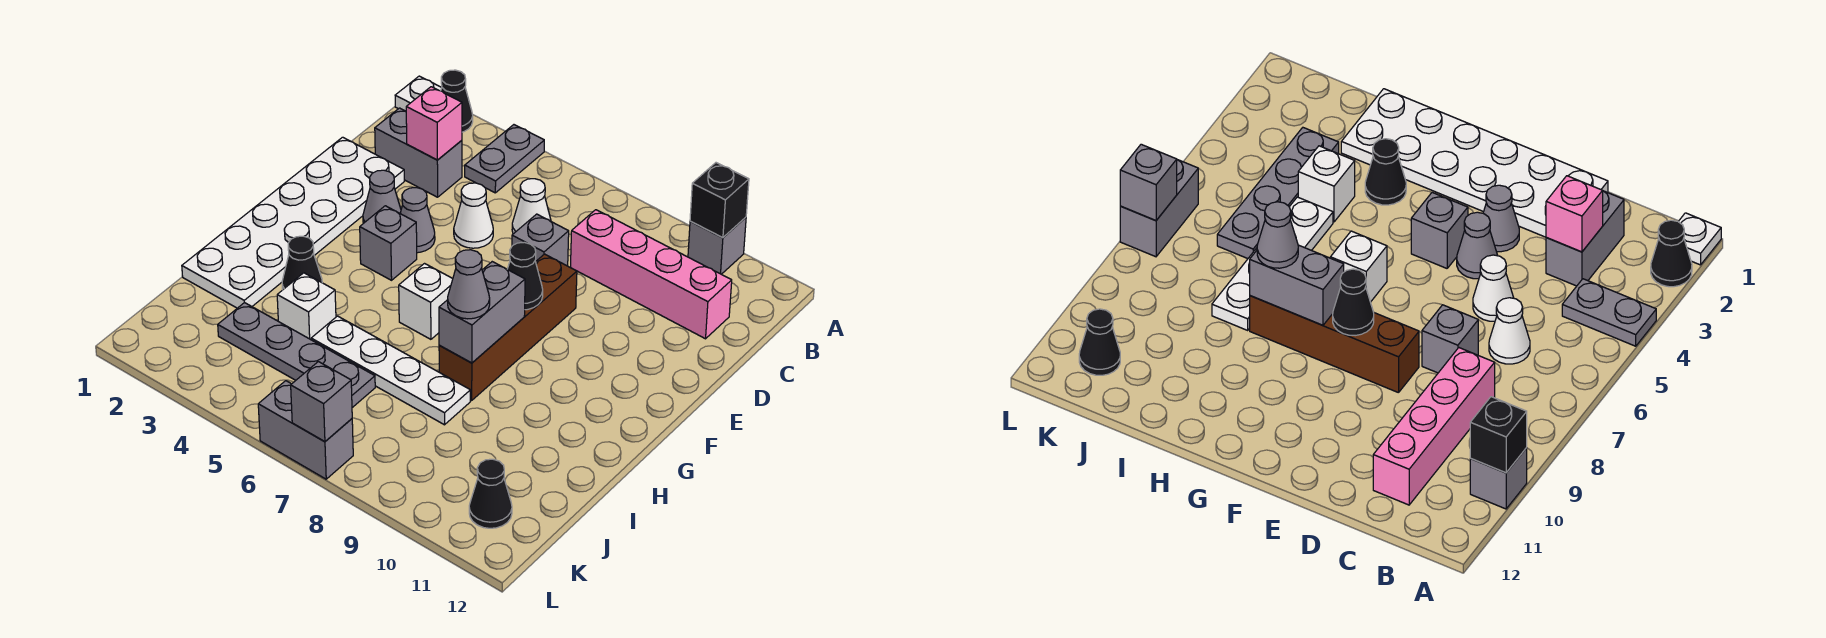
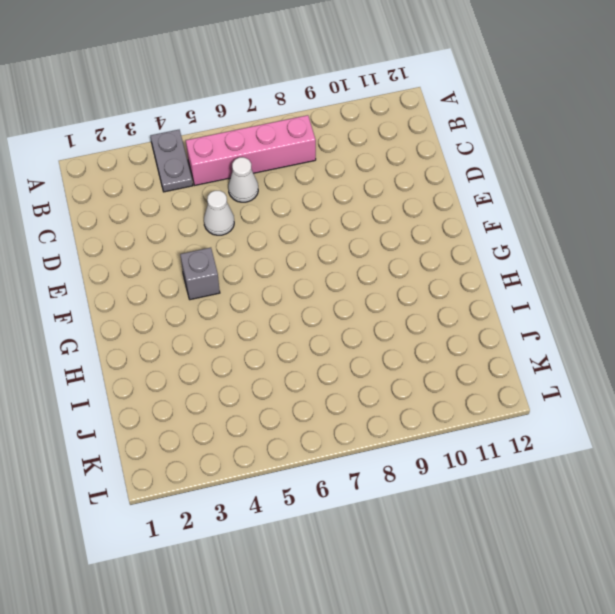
pink 1x4 brick [186,115,316,185] -> pink 1x4 brick moved to [570,210,732,339]
none -> white 1x1 plate [395,76,442,111]
none -> black 1x1 cone [441,70,473,132]
none -> grey 1x1 brick [688,217,746,274]

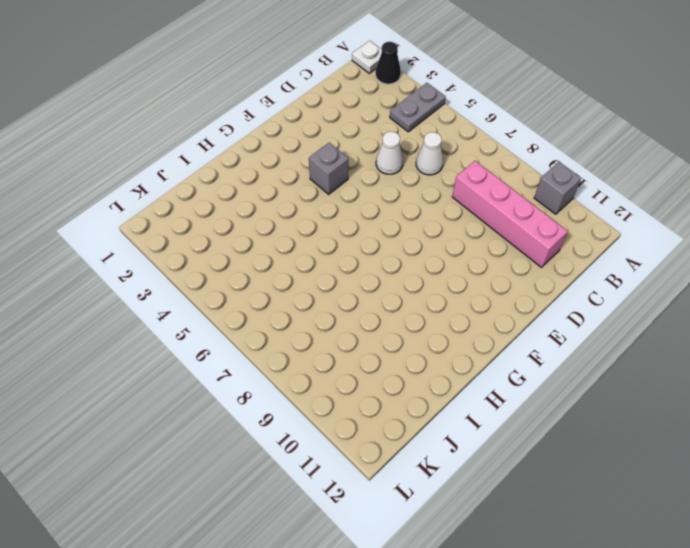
none -> grey 1x2 brick [375,108,462,197]
none -> white 2x6 plate [182,137,404,308]
none -> grey 1x1 brick [512,214,569,266]

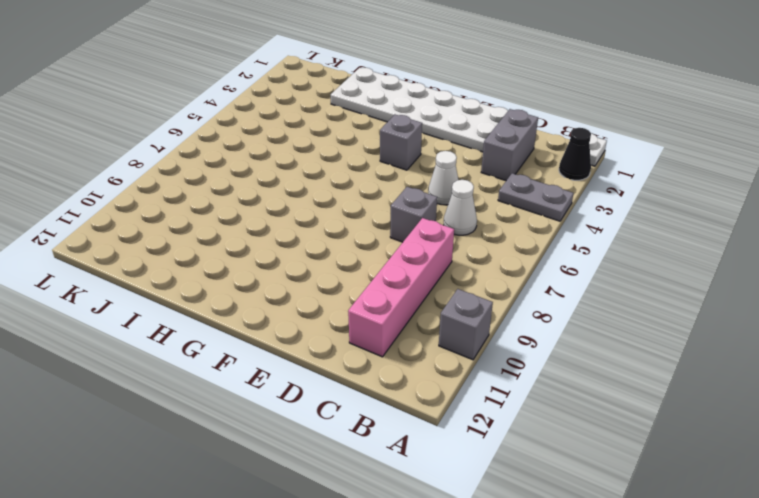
none -> grey 1x1 cone [363,170,401,223]
none -> grey 1x1 cone [400,188,435,253]
none -> brown 1x4 brick [439,254,577,400]

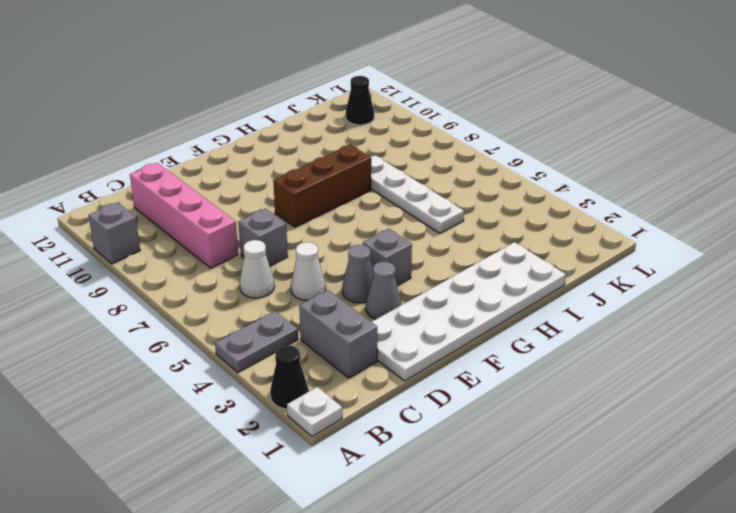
brown 1x3 brick [273,145,371,227] -> brown 1x4 brick [439,254,577,400]
none -> white 1x1 brick [399,264,453,339]
none -> black 1x1 cone [282,236,322,289]
none -> white 1x1 brick [277,273,336,340]

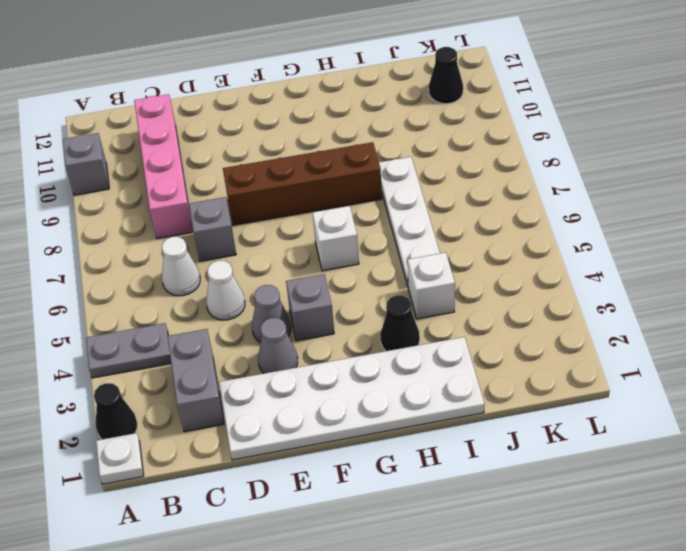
none -> grey 1x4 plate [218,302,375,408]
none -> grey 1x2 brick [258,381,353,479]
none -> black 1x1 brick [690,163,749,238]

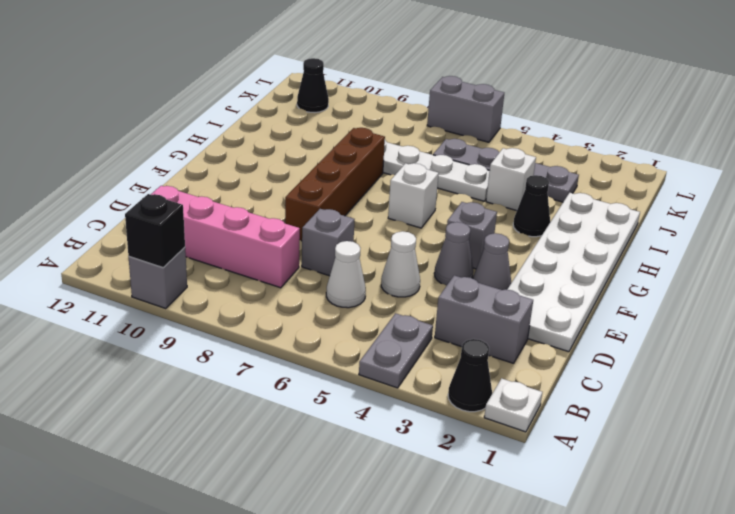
none -> pink 1x1 brick [406,87,462,160]
none -> black 1x1 cone [507,242,543,310]
none -> grey 1x2 brick [439,262,525,363]

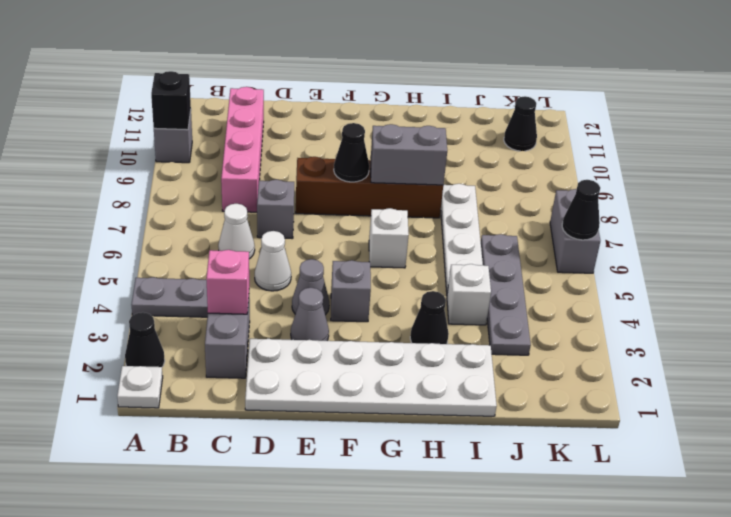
black 1x1 cone [562,180,600,240] -> none
none -> grey 1x1 brick [291,362,352,441]
none -> grey 1x1 cone [448,250,490,319]

